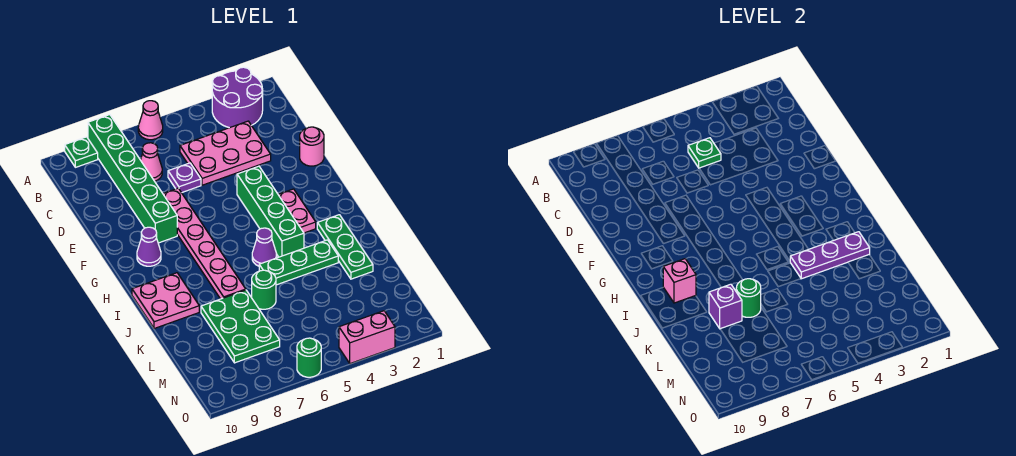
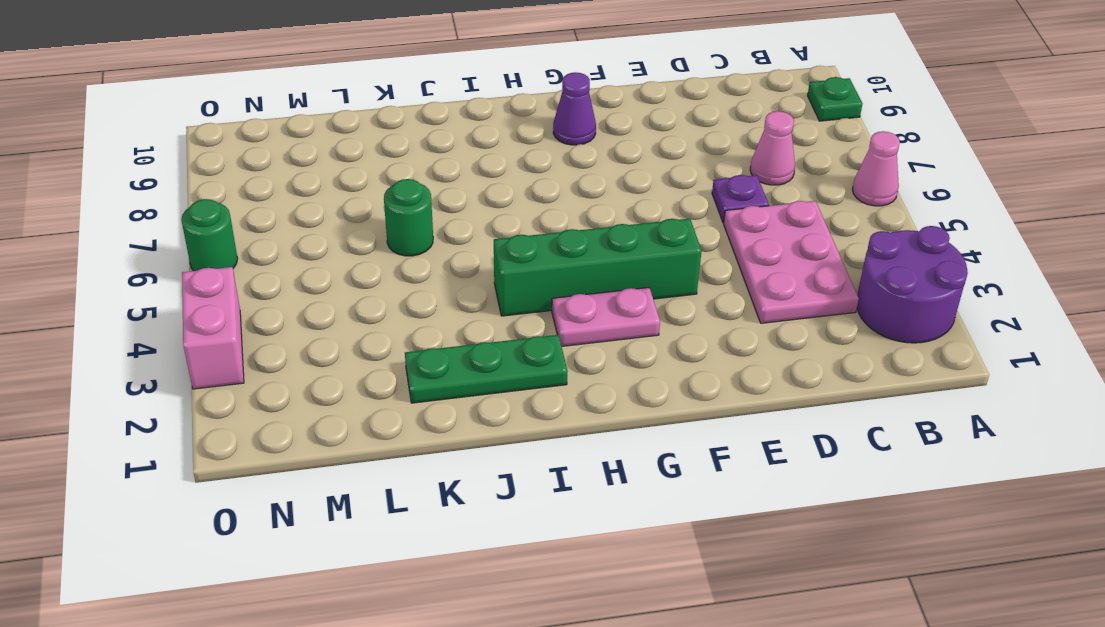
none -> green 1x6 brick [88,115,177,243]
none -> pink 1x1 round brick [300,127,324,166]
none -> pink 1x6 plate [163,188,246,299]

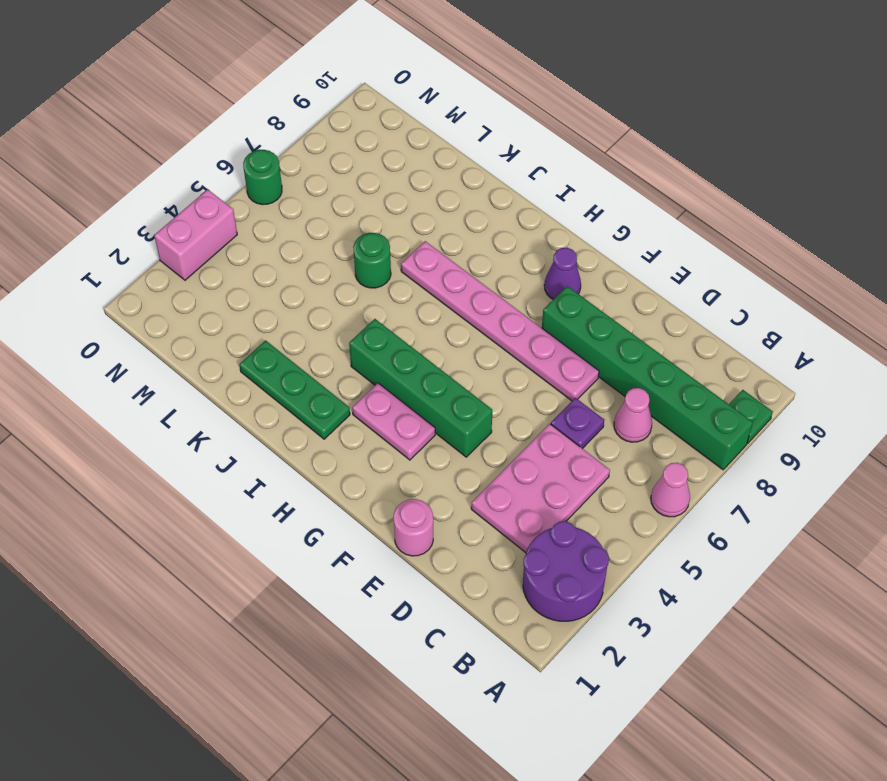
none -> purple 1x1 cone [252,228,277,266]
none -> pink 2x2 plate [132,273,199,329]
none -> green 1x3 plate [259,240,338,285]

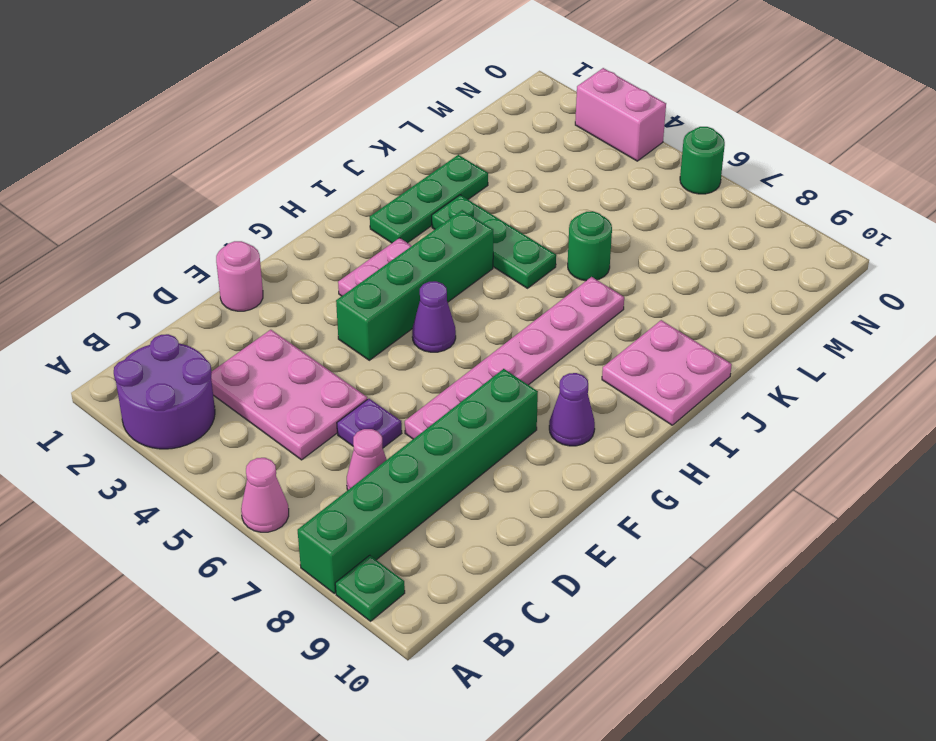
purple 1x1 cone [412,281,456,352] -> purple 1x1 cone moved to [252,228,277,266]
none -> green 2x3 plate [201,290,280,363]
none -> green 1x1 plate [688,138,721,168]
none -> pink 1x1 brick [663,259,696,303]

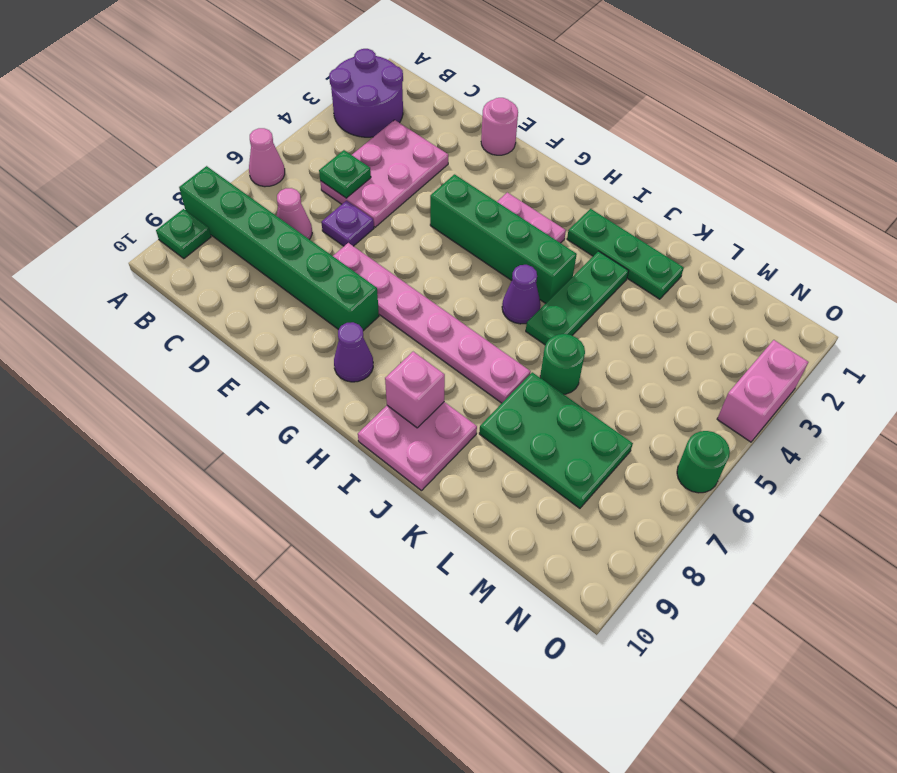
none -> purple 1x3 plate [790,232,870,279]
none -> green 1x1 round brick [736,279,761,317]
none -> purple 1x1 brick [709,284,742,329]

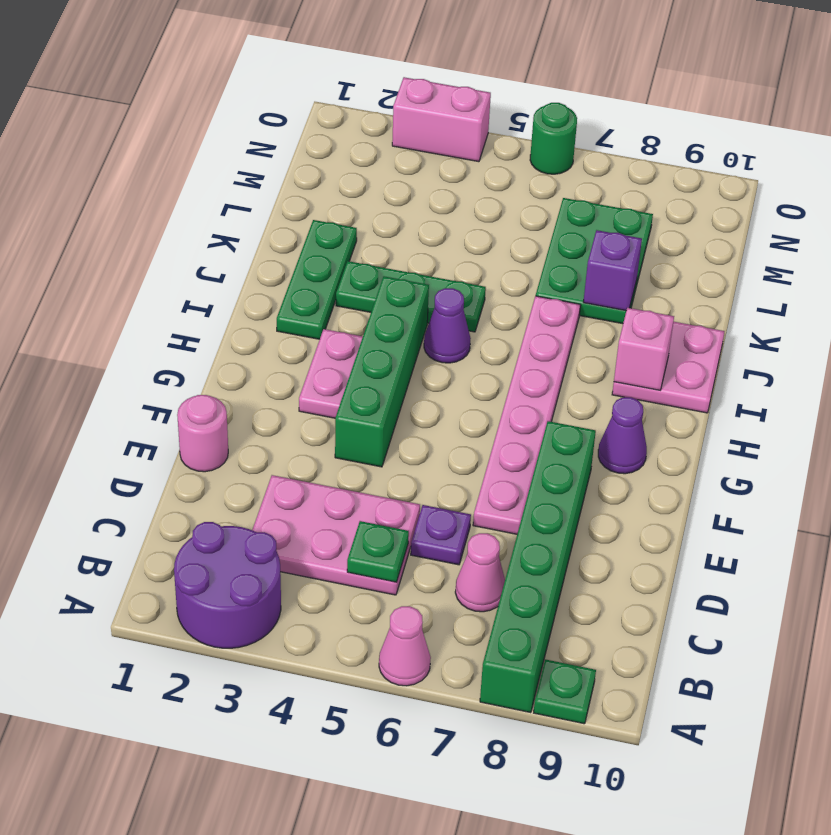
none -> green 1x1 round brick [252,270,276,309]
none -> purple 1x3 plate [790,232,870,279]
none -> green 1x1 round brick [736,279,761,317]

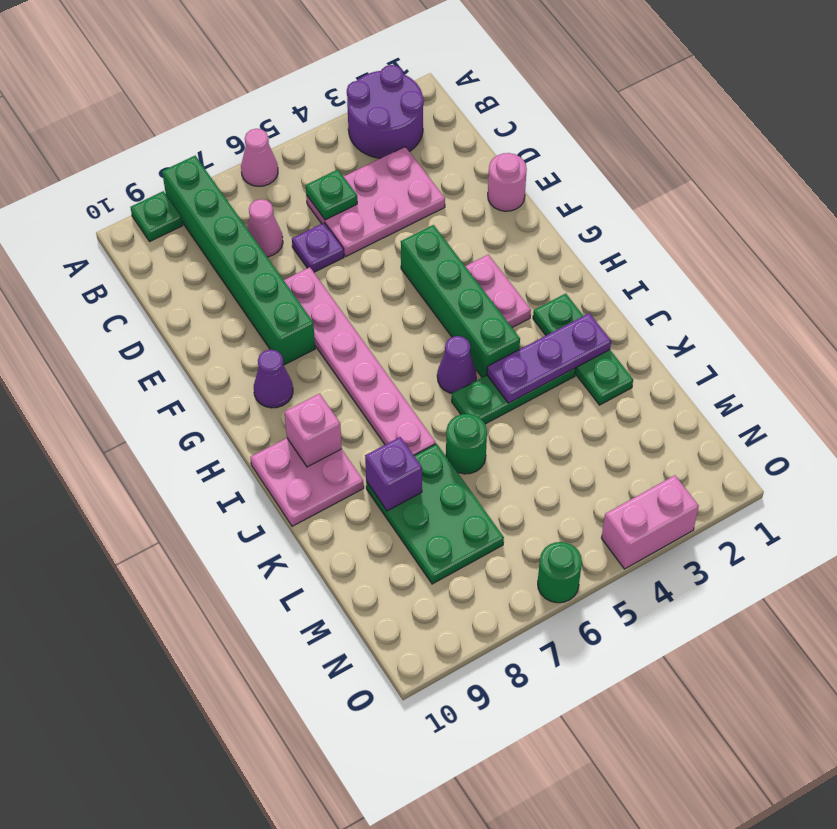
none -> green 1x1 round brick [736,279,761,317]

